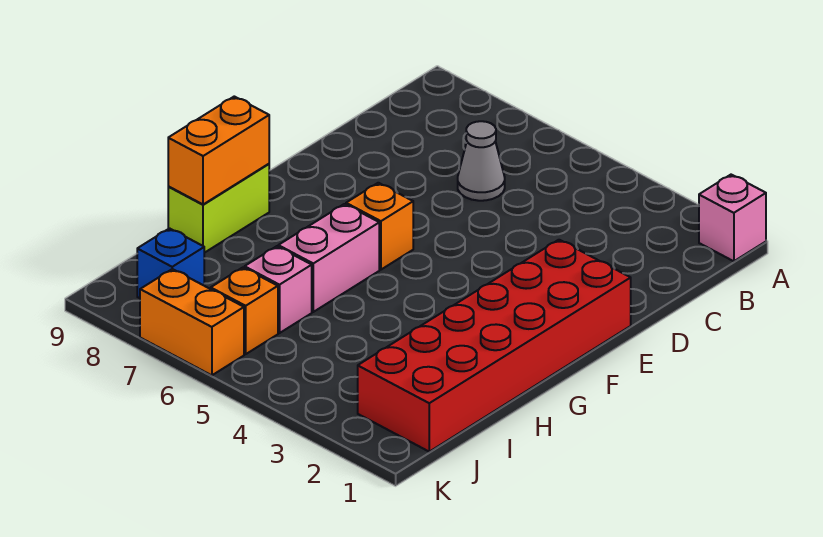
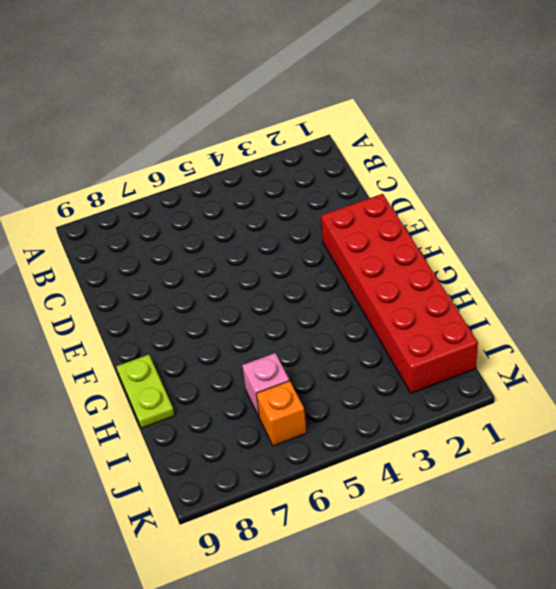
lime 1x2 plate [116,355,174,428] -> lime 1x2 brick [168,164,269,253]
none -> pink 1x1 brick [699,175,766,261]
none -> grey 1x1 cone [458,121,505,201]

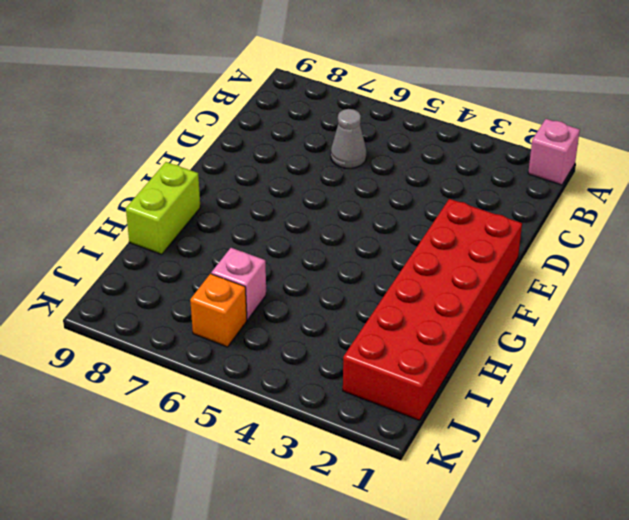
none -> orange 1x1 brick [346,183,413,270]
none -> pink 1x2 brick [278,204,379,312]

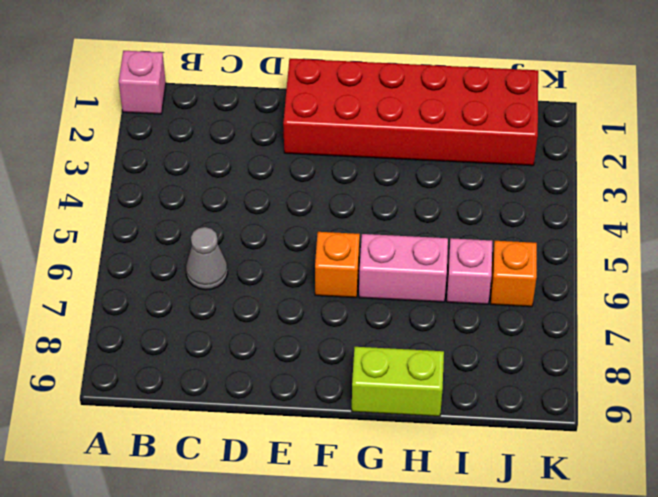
none -> blue 1x1 brick [137,228,204,298]
none -> orange 1x2 brick [140,269,244,375]

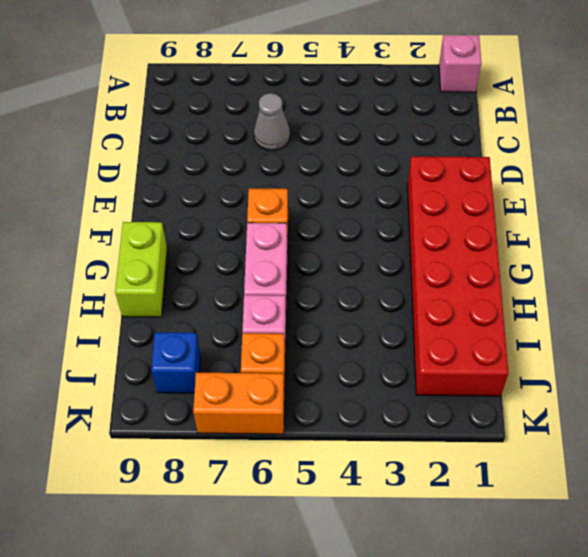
none -> orange 1x2 brick [168,96,269,204]

